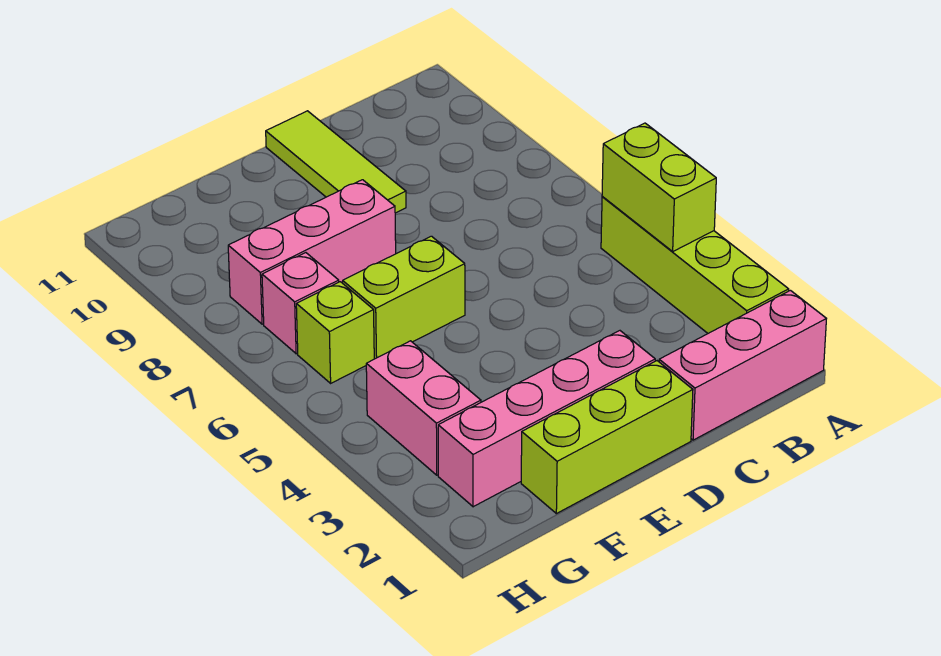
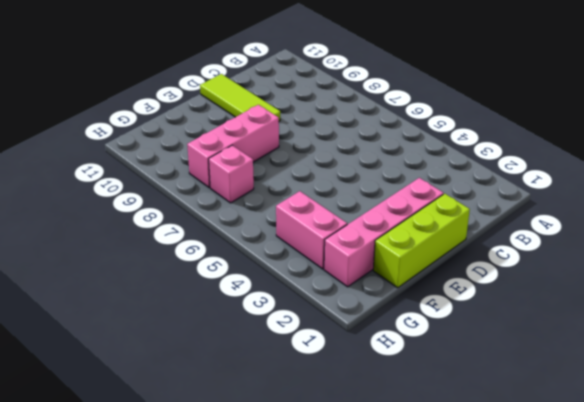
none -> pink 1x3 brick [659,290,826,440]
none -> lime 1x4 brick [601,197,789,333]

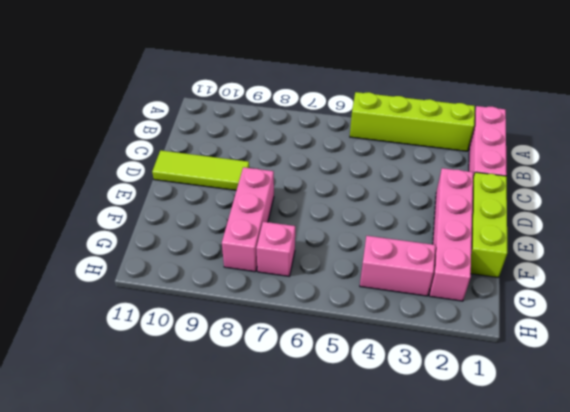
none -> lime 1x2 brick [343,236,465,359]
none -> lime 1x1 brick [296,282,374,383]

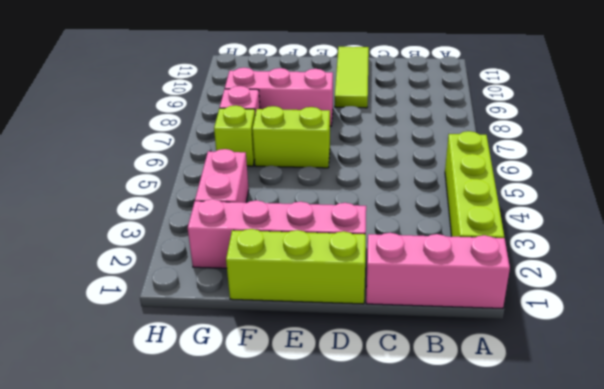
none -> lime 1x2 brick [602,123,716,251]

